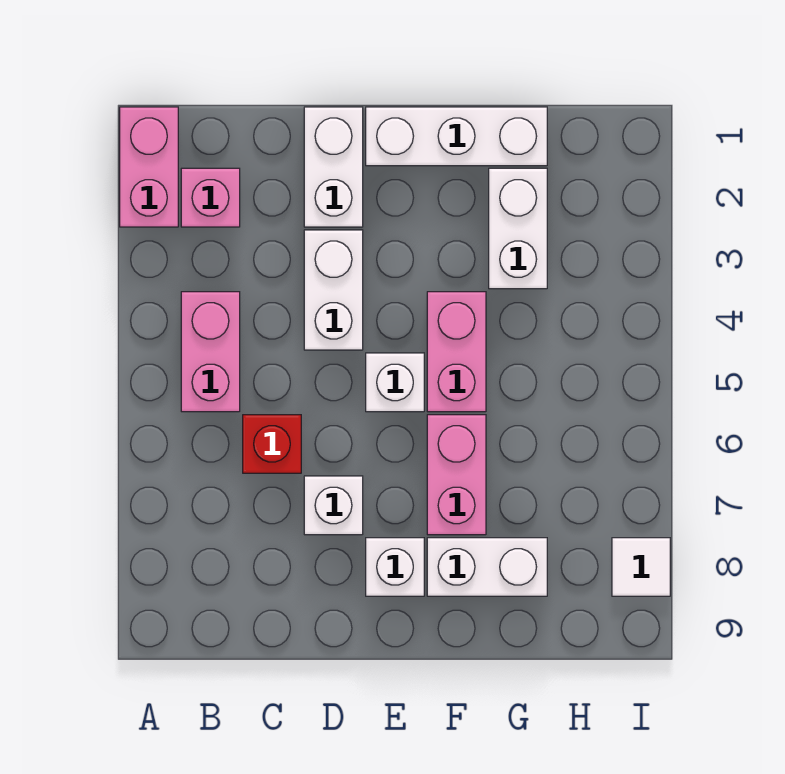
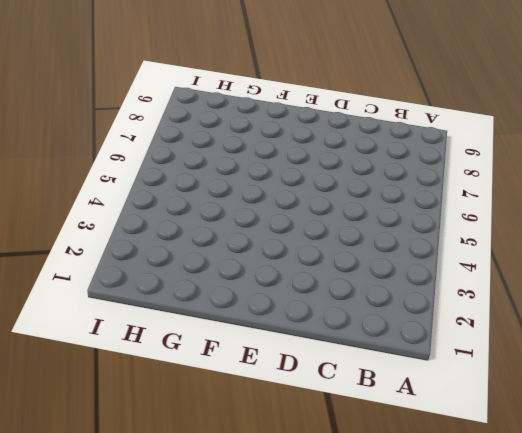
none -> pink 1x2 brick [120,107,178,227]
none -> pink 1x1 brick [181,168,240,227]
none -> pink 1x2 brick [181,292,240,412]

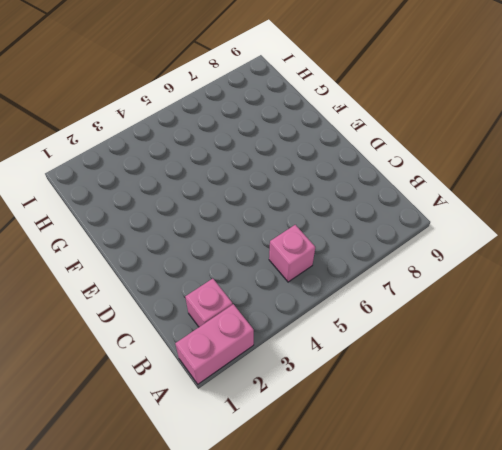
pink 1x1 brick [269,225,315,282] -> pink 1x2 brick [181,292,240,412]
none -> red 1x1 brick [243,415,301,473]
none -> white 1x2 brick [304,107,363,227]
none -> white 1x2 brick [304,230,363,350]

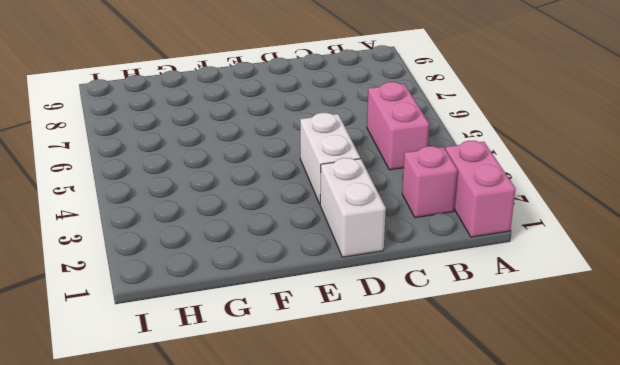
none -> red 1x1 brick [243,415,301,473]
none -> white 1x1 brick [304,476,363,535]
none -> white 1x3 brick [366,107,547,166]

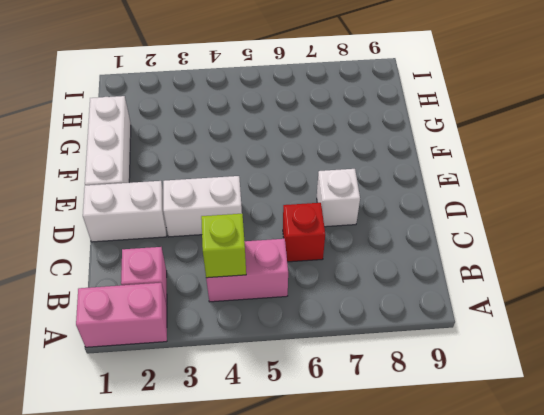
lime 1x1 brick [201,214,246,278] -> none
none -> white 1x1 brick [366,353,424,412]
none -> white 1x1 brick [366,538,424,596]
none -> pink 1x2 brick [427,292,486,412]

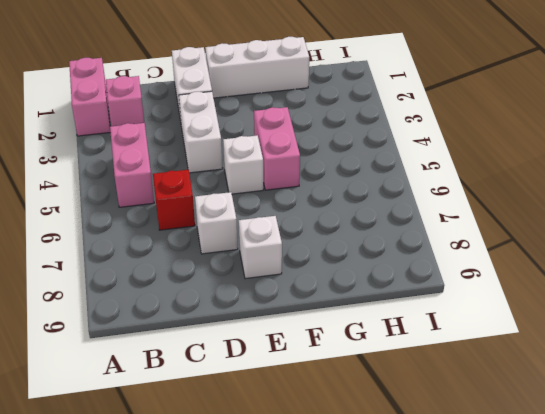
none -> pink 1x2 brick [427,415,486,535]
none -> white 1x2 brick [427,538,547,596]
none -> white 1x2 brick [489,168,547,289]

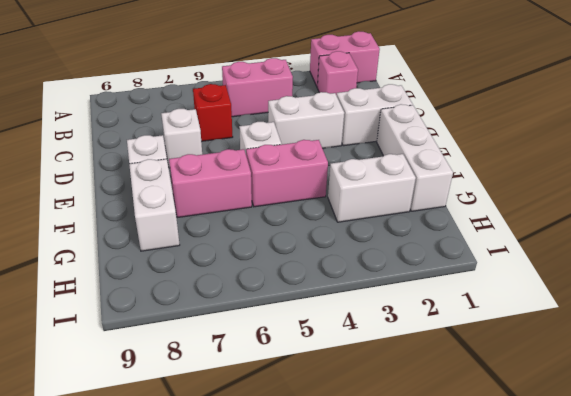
none -> white 1x1 tile [612,538,670,596]

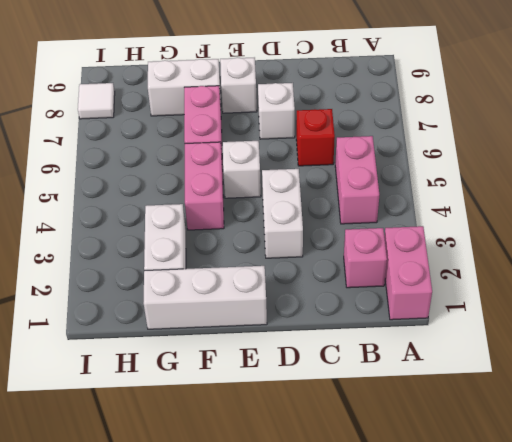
none -> white 1x2 brick [304,107,363,227]

